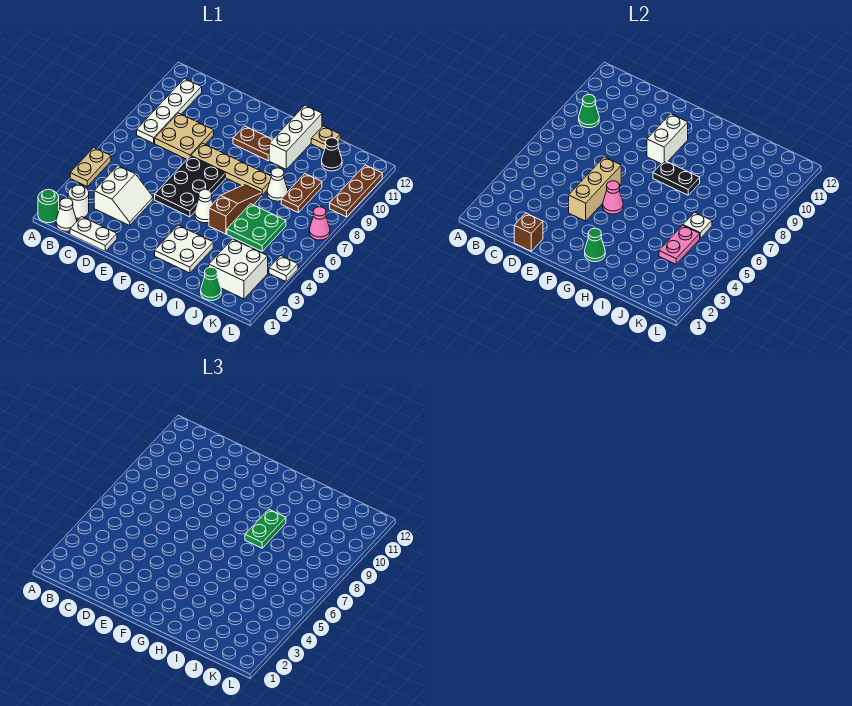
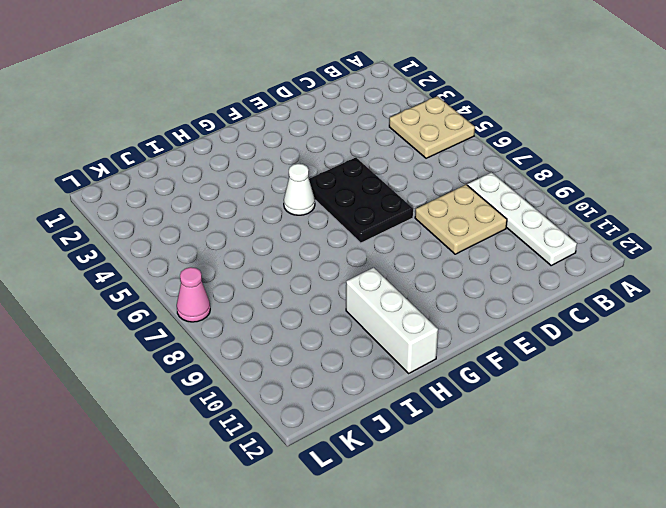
tan 2x2 plate [389,96,475,158] -> tan 1x2 plate [70,148,111,186]
none -> green 1x1 round brick [38,189,59,223]
none -> white 1x1 cone [56,198,77,231]
none -> white 1x1 round brick [68,185,89,218]
none -> white 1x2 plate [70,217,117,251]

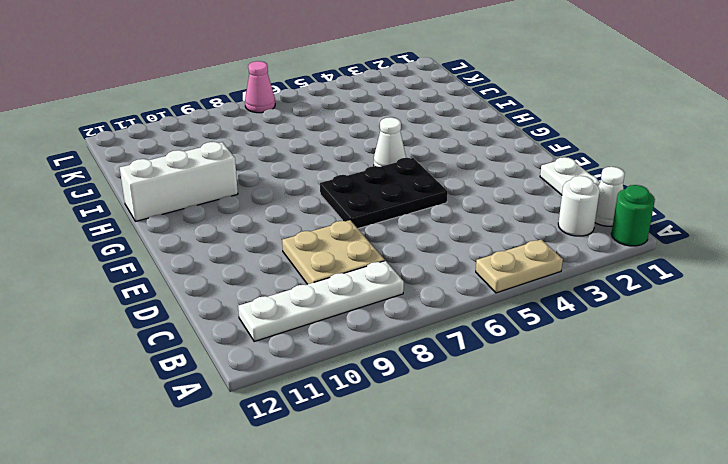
none -> white 2x2 slope [94,166,153,225]
none -> tan 1x4 plate [191,143,271,195]
none -> brown 1x2 plate [233,126,273,161]
none -> white 2x2 plate [155,225,213,273]

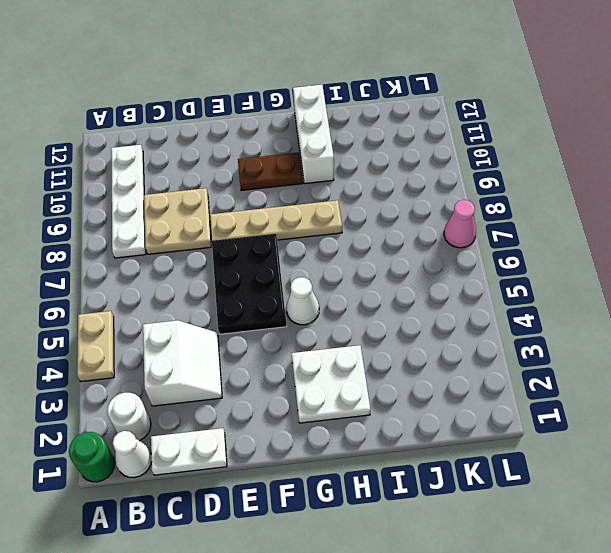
none -> brown 1x3 slope [209,185,262,234]
none -> green 2x2 plate [227,204,286,251]
none -> white 1x1 cone [267,168,288,201]
none -> tan 1x1 plate [311,126,340,150]

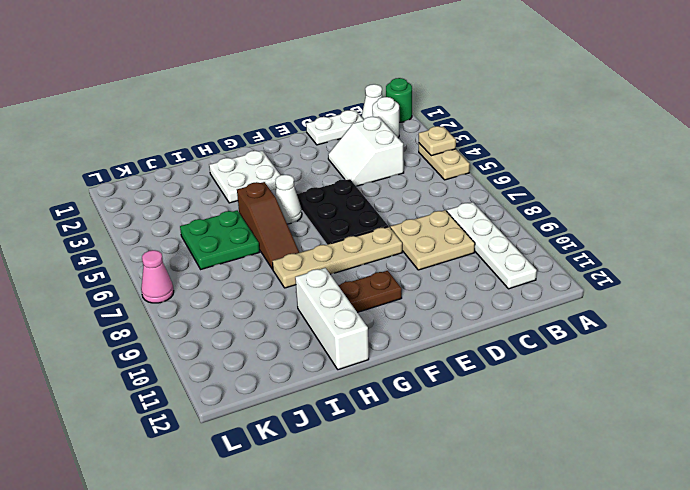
tan 1x1 plate [419,126,456,156] -> tan 1x1 plate moved to [311,126,340,150]
none -> white 1x1 cone [267,168,288,201]
none -> green 1x1 cone [201,267,221,301]
none -> white 2x2 brick [209,239,268,299]
none -> brown 1x2 plate [281,174,322,212]

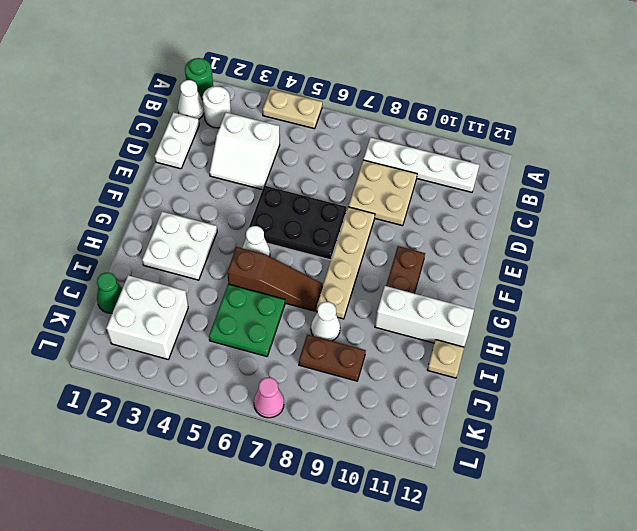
none -> black 1x1 cone [322,138,342,171]
none -> white 1x1 plate [269,256,298,281]
none -> brown 1x3 plate [330,165,382,217]
none -> green 1x1 cone [579,95,599,128]

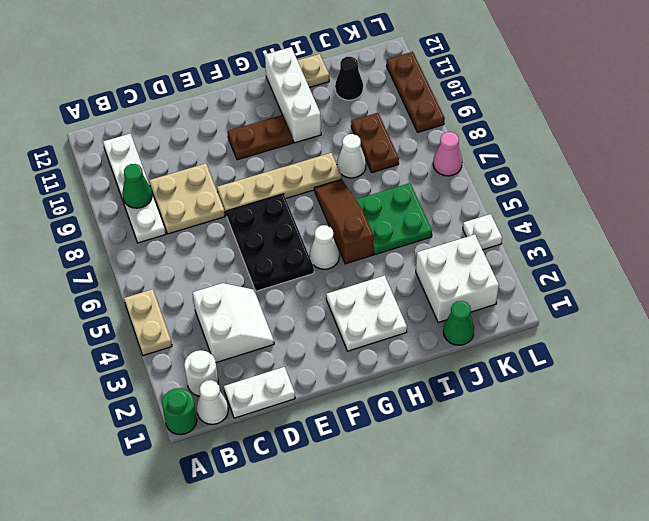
none -> brown 1x1 brick [514,213,543,251]
none -> tan 1x3 brick [569,157,621,221]
none -> pink 1x1 cone [603,181,623,214]
none -> white 1x2 brick [647,114,688,164]

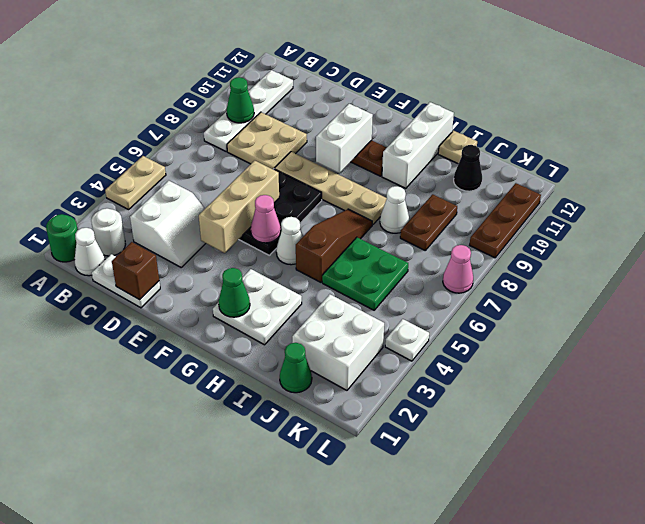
none -> black 1x2 plate [653,160,700,195]
none -> pink 1x2 plate [659,225,700,264]
none -> white 1x1 plate [683,212,712,238]
none -> green 1x2 plate [245,509,286,548]

